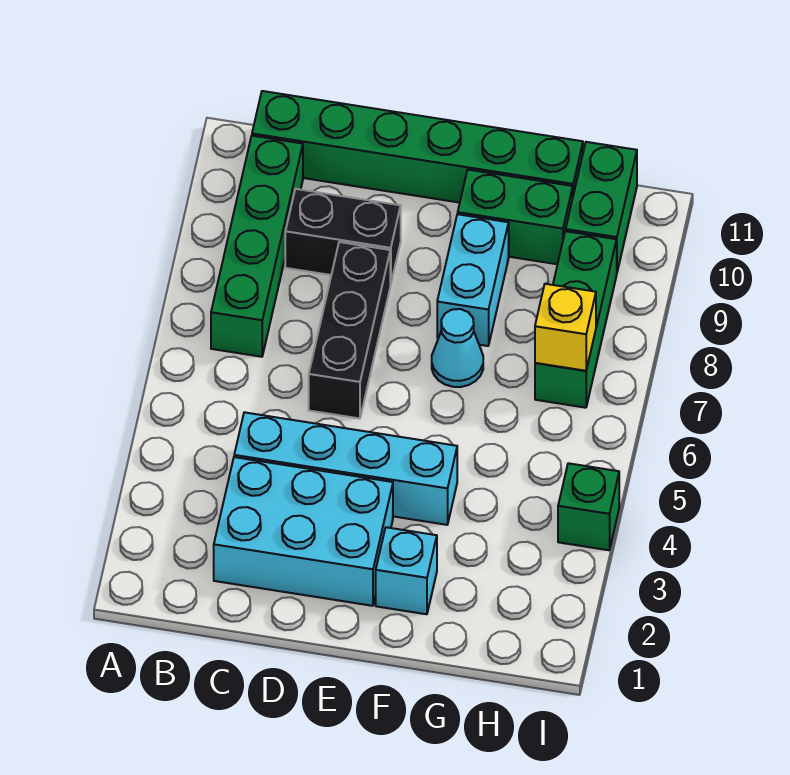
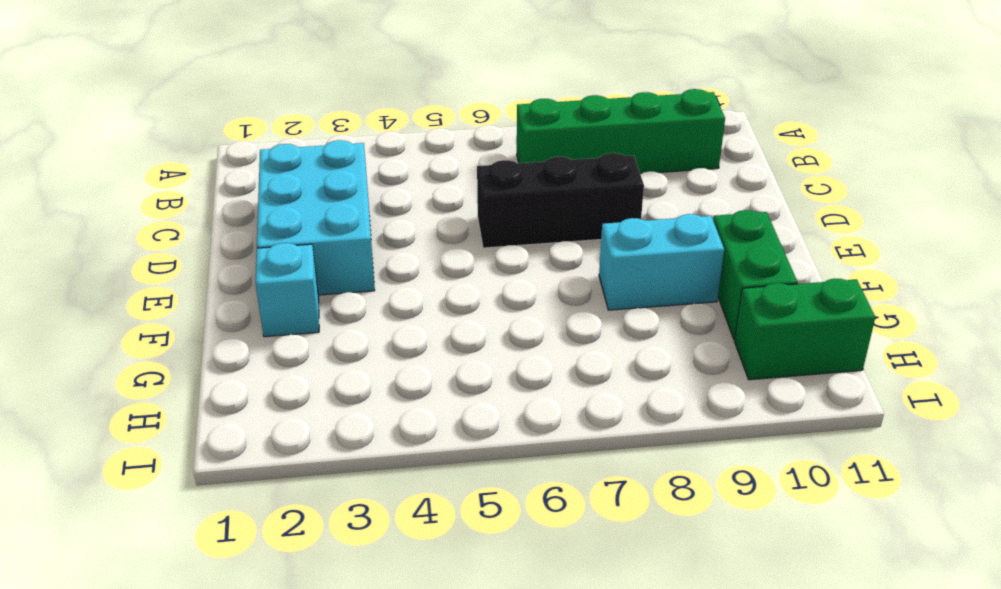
none -> green 1x6 brick [252,91,583,203]
none -> cyan 1x4 brick [234,412,457,525]
none -> black 1x2 brick [285,189,401,284]

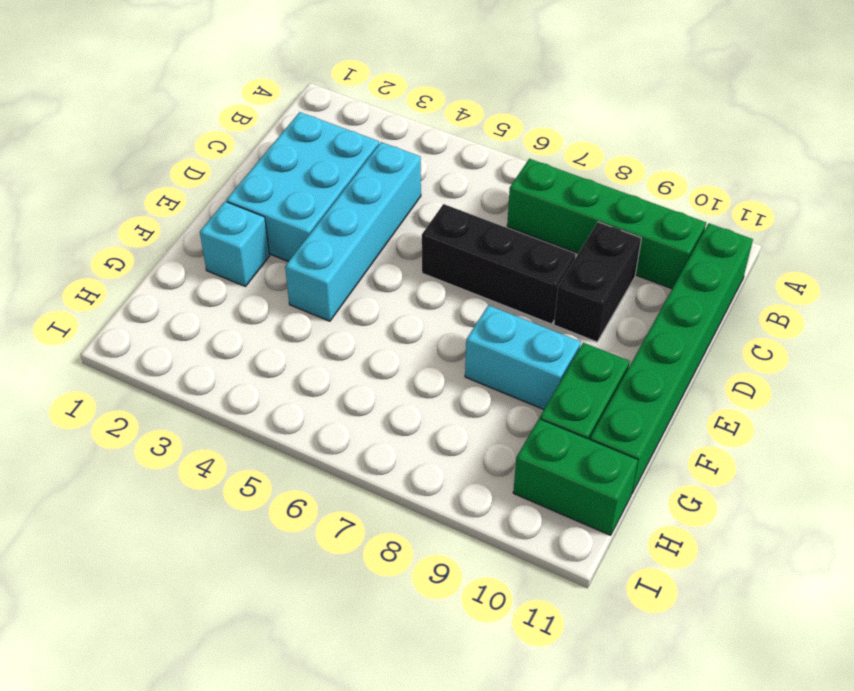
none -> cyan 1x1 cone [432,309,483,387]
none -> green 1x3 brick [535,231,617,408]
none -> green 1x1 brick [558,463,619,550]

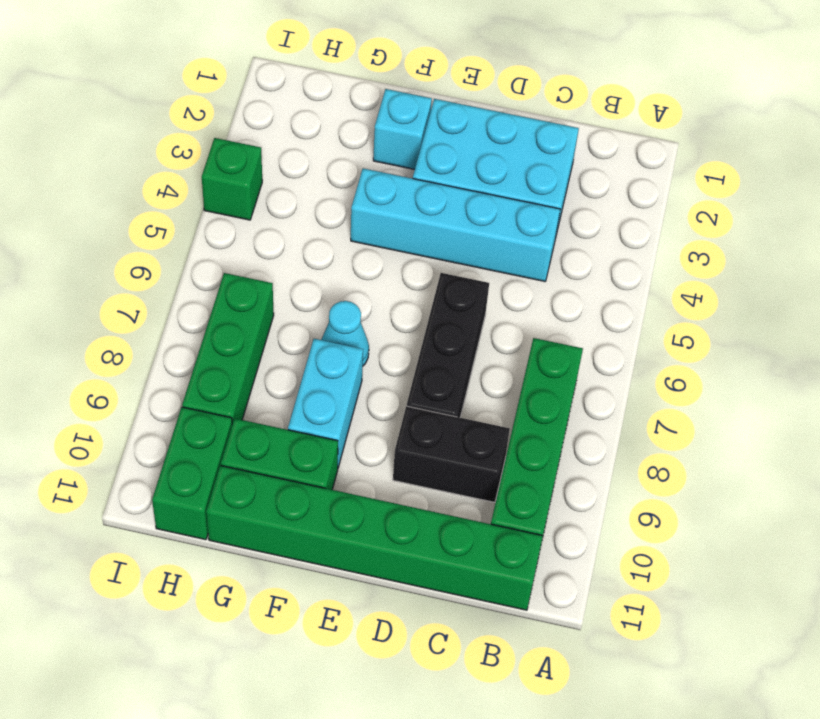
none -> yellow 1x1 brick [535,284,596,371]

